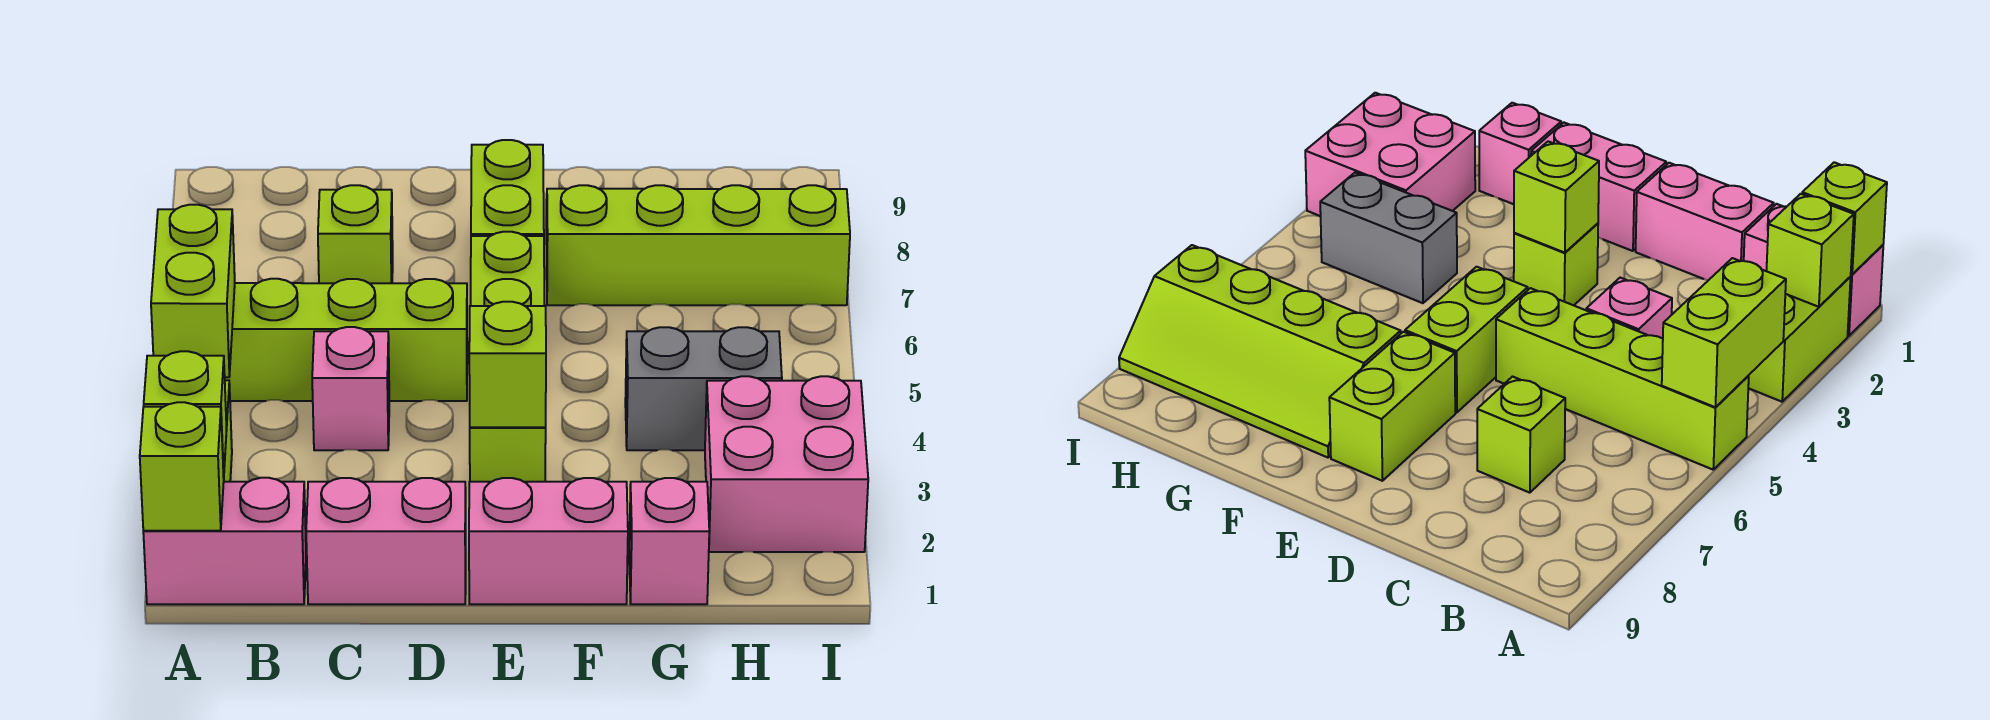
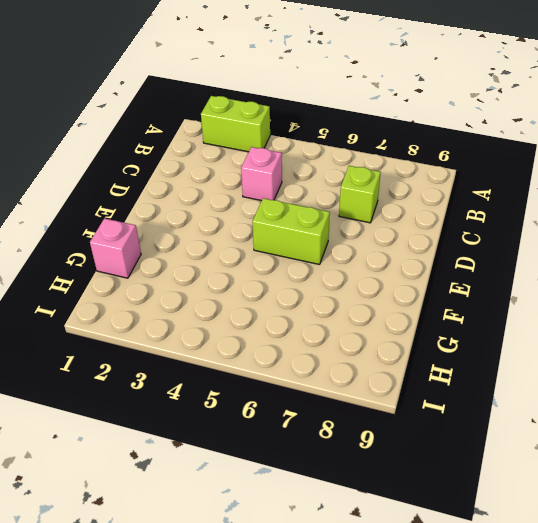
none -> pink 1x2 brick [143,478,306,604]
none -> lime 1x4 brick [225,279,467,401]
none -> pink 1x2 brick [306,478,466,604]

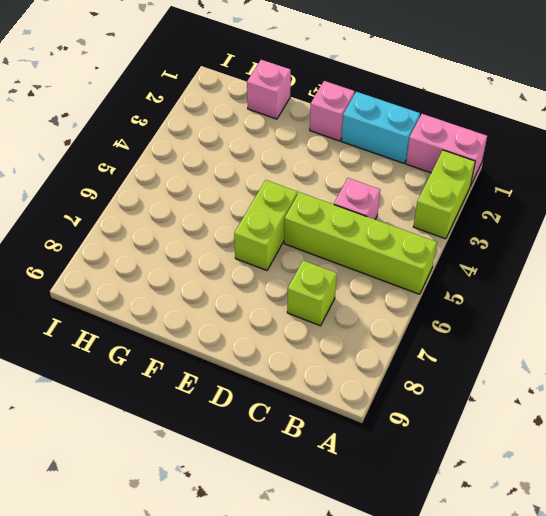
cyan 1x2 brick [341,92,420,163] -> pink 1x2 brick [306,478,466,604]
pink 1x1 brick [310,81,355,141] -> pink 1x2 brick [469,478,628,604]
none -> lime 1x1 brick [470,427,546,482]
none -> lime 1x2 brick [471,140,544,236]
none -> lime 2x4 slope [546,185,850,305]

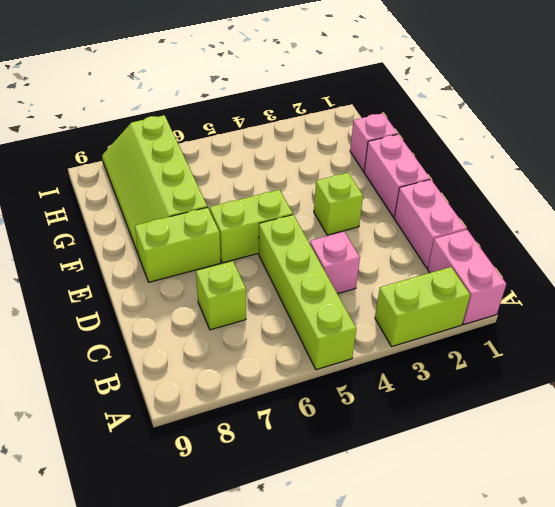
none -> grey 1x2 brick [625,327,782,450]
none -> pink 2x2 brick [705,376,868,552]
none -> lime 1x1 brick [140,402,224,531]

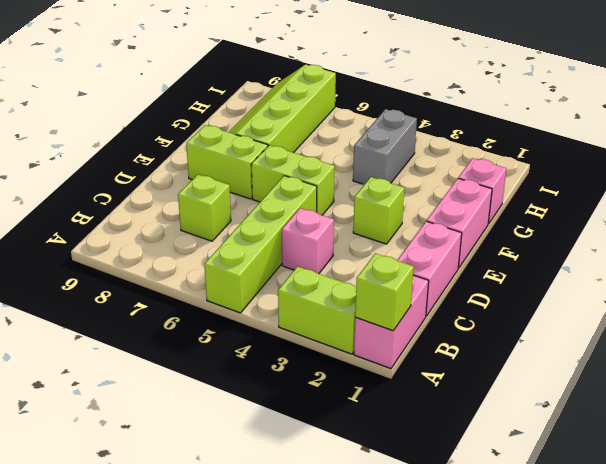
none -> pink 2x2 brick [705,376,868,552]
none -> lime 1x1 brick [144,351,227,477]
none -> lime 1x2 brick [151,205,235,377]

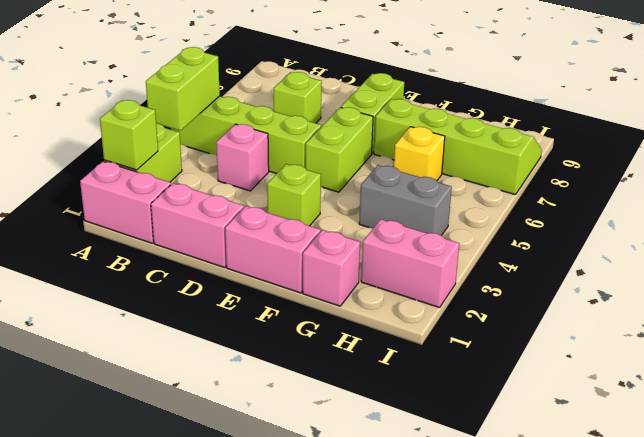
yellow 1x1 brick [394,127,445,180] -> none
pink 1x2 brick [361,219,459,308] -> pink 2x2 brick [705,376,868,552]
none -> lime 1x1 brick [140,402,224,531]
none -> lime 1x1 brick [469,302,546,427]

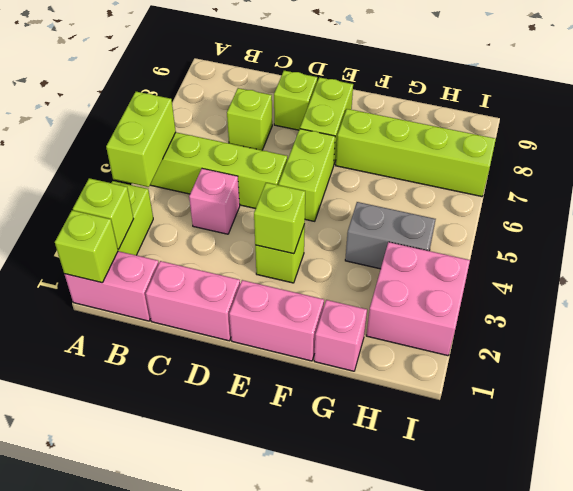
lime 1x1 brick [274,71,317,130] -> none

